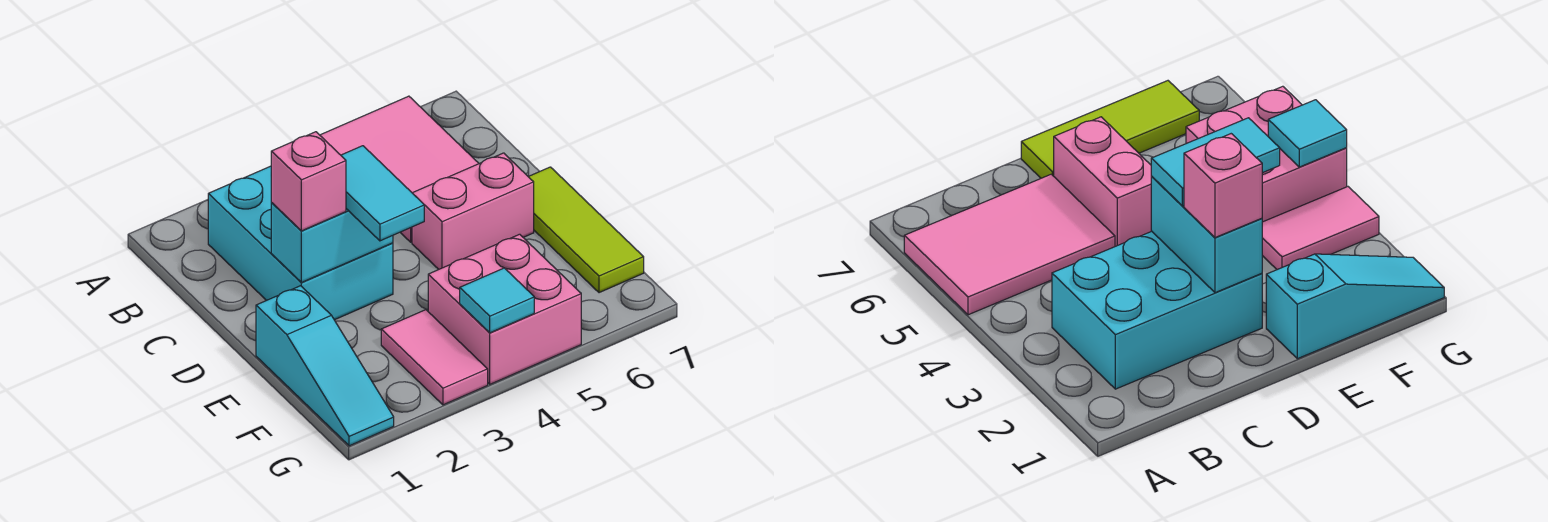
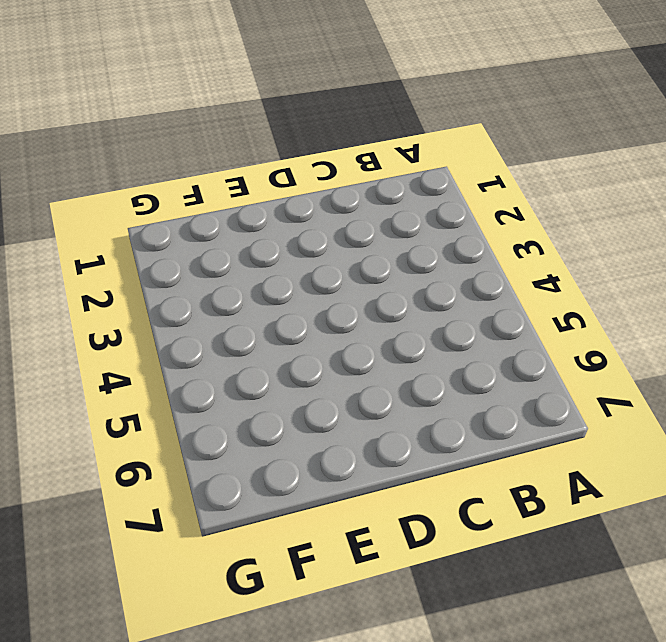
none -> pink 2x3 tile [320,96,479,242]
none -> cyan 2x3 brick [208,166,393,320]

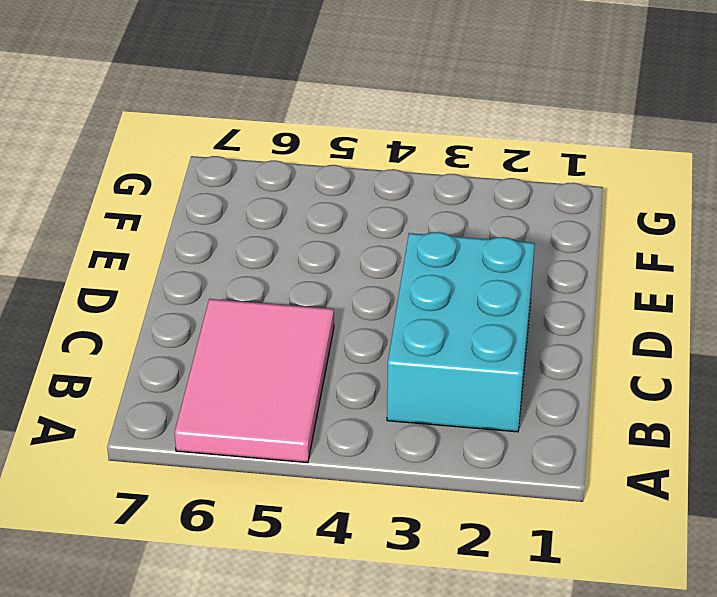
none -> pink 1x2 brick [412,153,534,269]
none -> lime 1x3 tile [528,167,644,293]

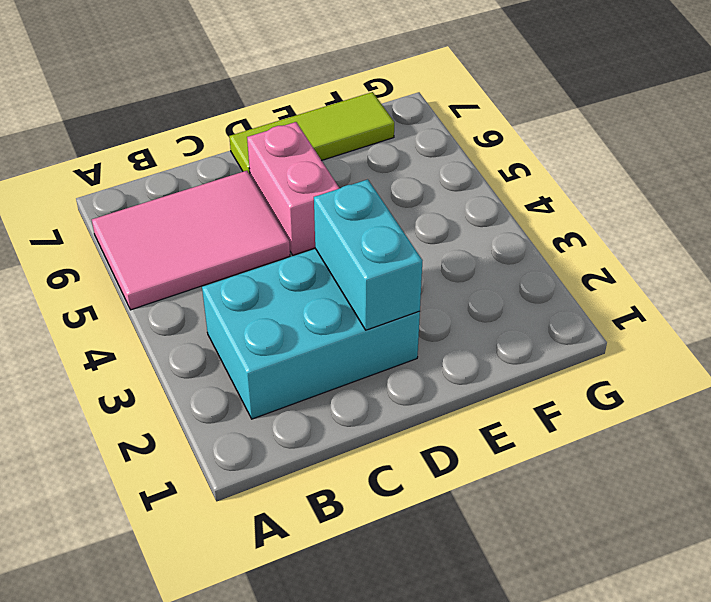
none -> cyan 1x3 slope [256,286,394,446]
none -> pink 1x2 tile [381,310,488,405]

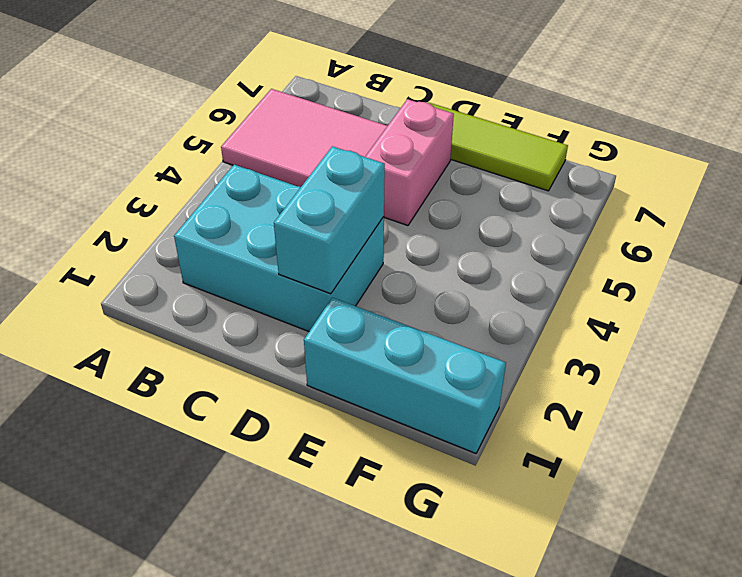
cyan 1x3 brick [304,298,506,453] -> cyan 1x3 slope [256,286,394,446]
none -> pink 1x2 tile [381,310,488,405]
none -> pink 2x2 brick [428,234,581,384]

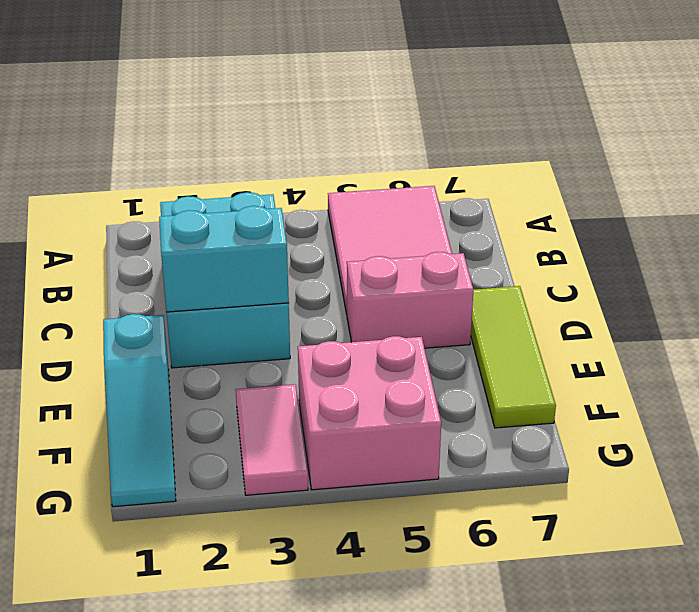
none -> cyan 1x1 tile [460,268,534,333]
none -> pink 1x1 brick [271,132,346,231]

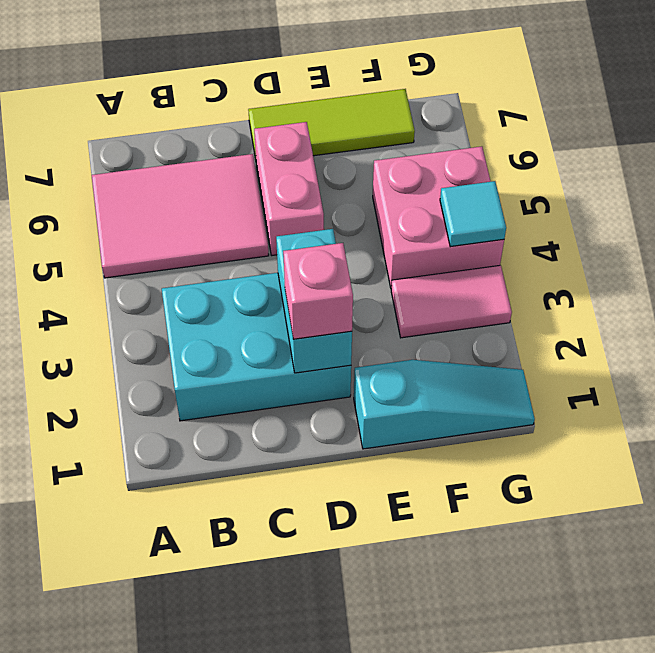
none -> cyan 1x2 tile [341,146,424,241]

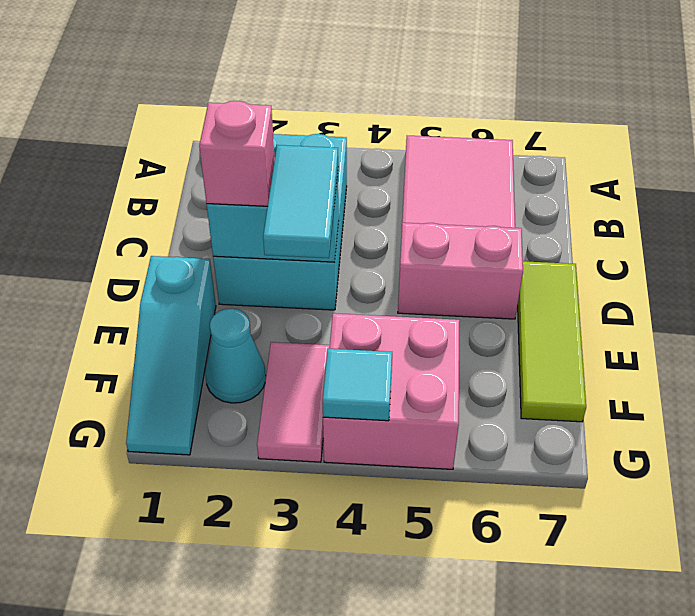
cyan 1x1 cone [205,308,266,403] -> none

